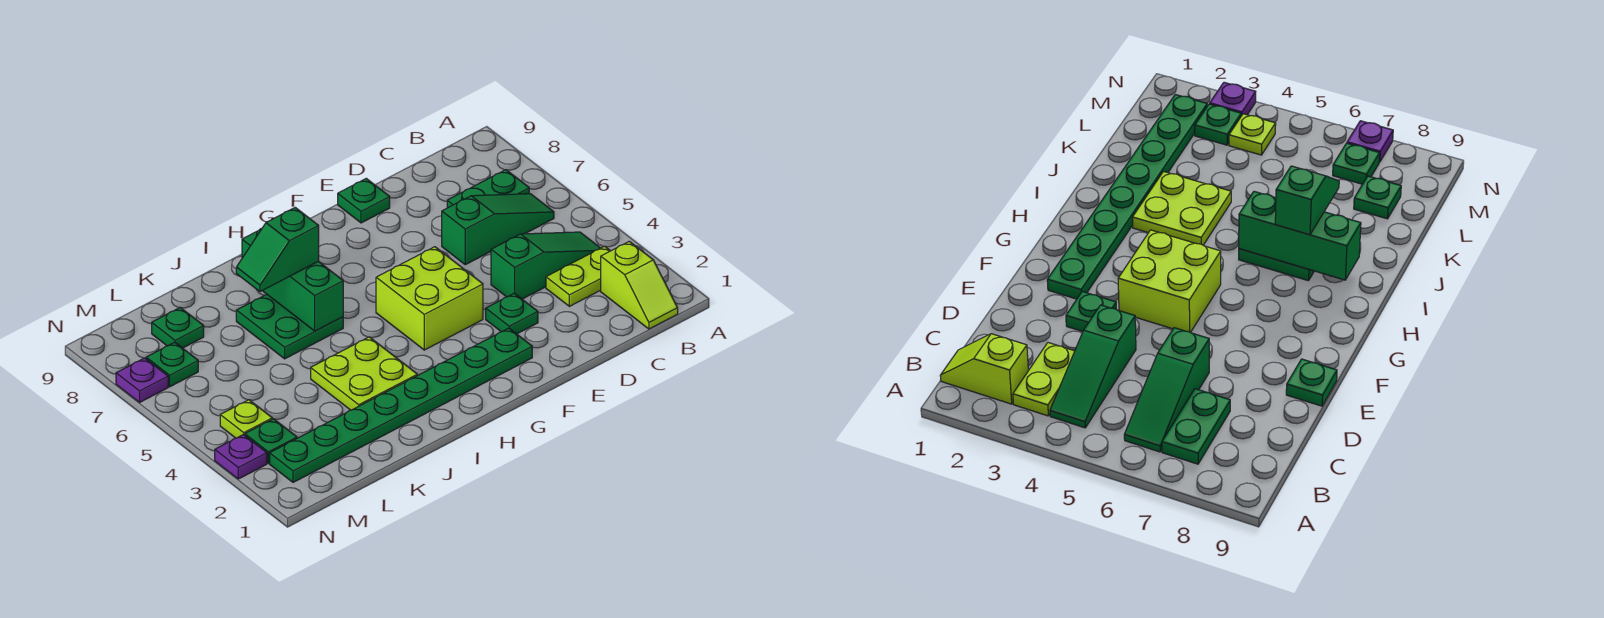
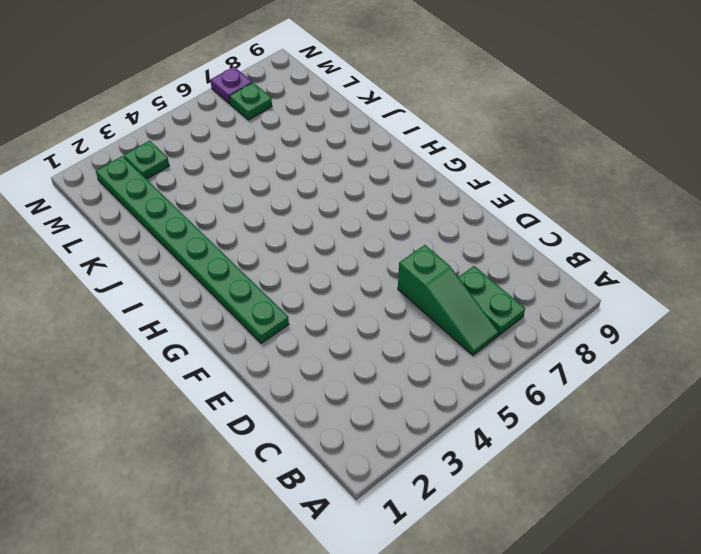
none -> lime 1x2 slope [601,241,678,329]
none -> lime 1x2 plate [546,246,610,306]
none -> green 1x3 slope [491,232,600,299]

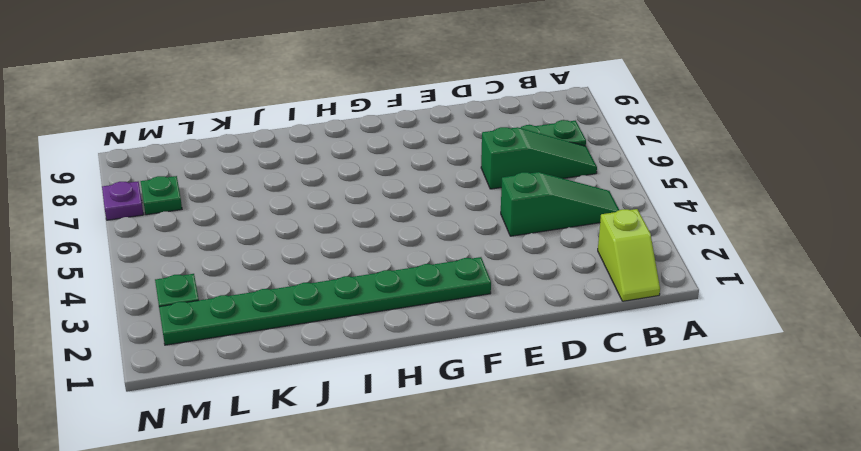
none -> lime 1x2 plate [546,246,610,306]
none -> green 1x1 plate [486,293,538,334]
none -> green 1x1 plate [338,178,390,223]

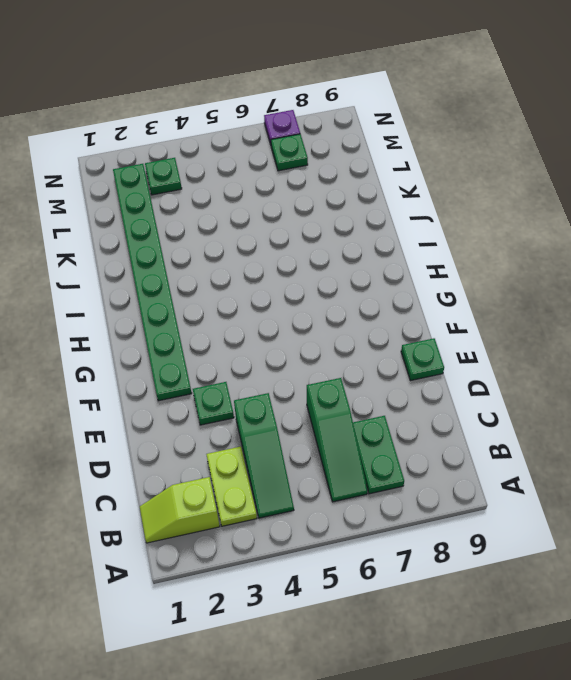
none -> lime 2x2 brick [376,247,483,350]
none -> lime 2x2 plate [311,337,418,410]
none -> green 2x2 plate [236,294,343,359]

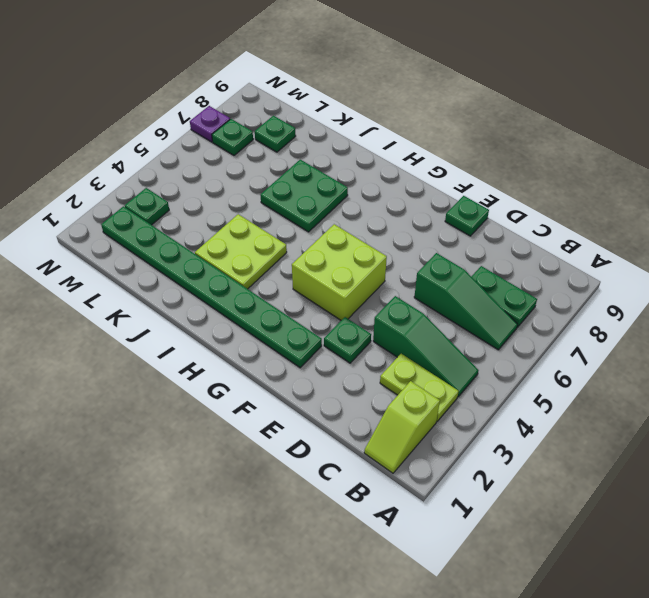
none -> lime 1x1 plate [220,400,272,438]
none -> purple 1x1 plate [215,434,267,479]
none -> green 1x3 brick [242,228,343,331]

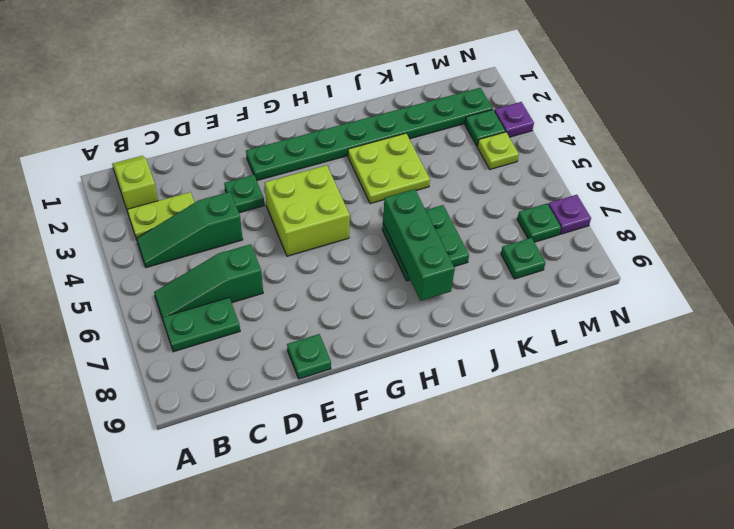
none -> green 1x2 slope [236,207,319,292]

